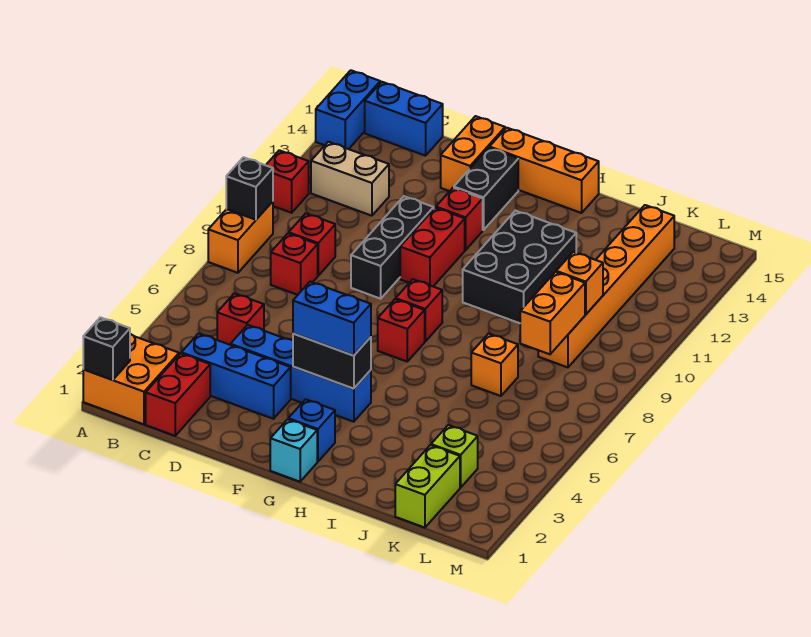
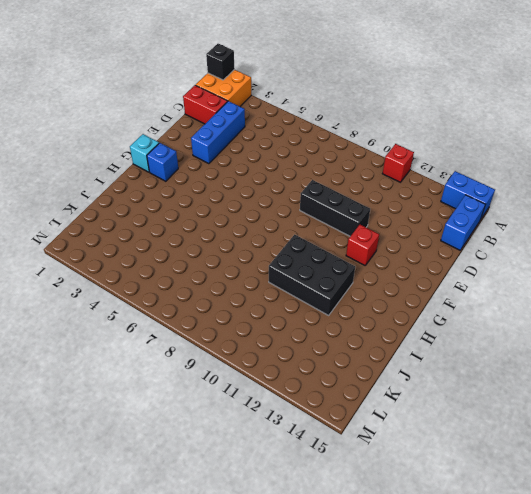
none -> orange 1x2 brick [208,201,273,273]
none -> tan 1x2 brick [311,142,389,216]
none -> red 1x1 brick [217,293,264,345]
none -> red 1x1 brick [271,233,318,295]

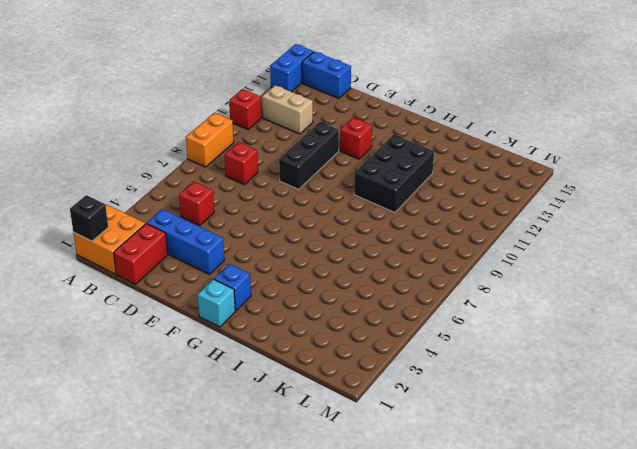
none -> red 1x1 brick [289,213,335,276]
none -> blue 1x4 brick [231,325,371,422]
none -> orange 1x2 brick [441,116,505,191]
none -> red 1x2 brick [400,208,465,286]

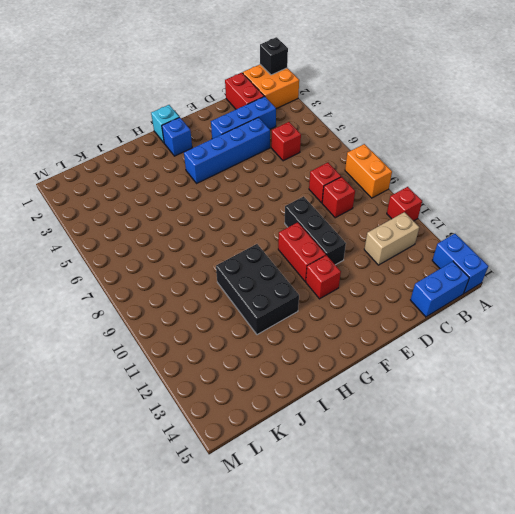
none -> orange 1x2 brick [441,116,505,191]
none -> black 1x2 brick [454,148,518,230]
none -> orange 1x3 brick [490,128,599,213]
none -> red 1x1 brick [378,299,425,361]

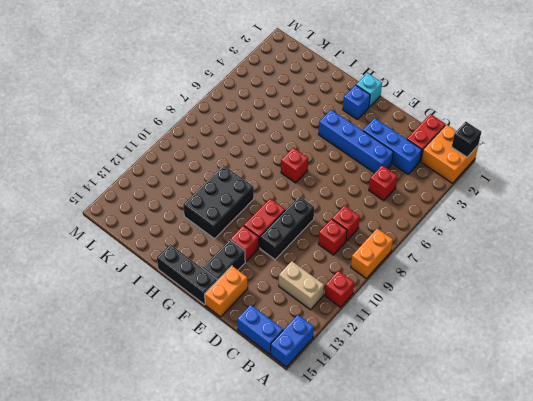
black 1x3 brick [157,244,217,305] -> orange 1x3 brick [490,128,599,213]
none -> red 1x1 brick [396,279,442,341]
none -> orange 1x1 brick [471,334,518,396]
none -> lime 1x2 brick [395,445,460,528]
none -> lime 1x1 brick [431,425,478,488]

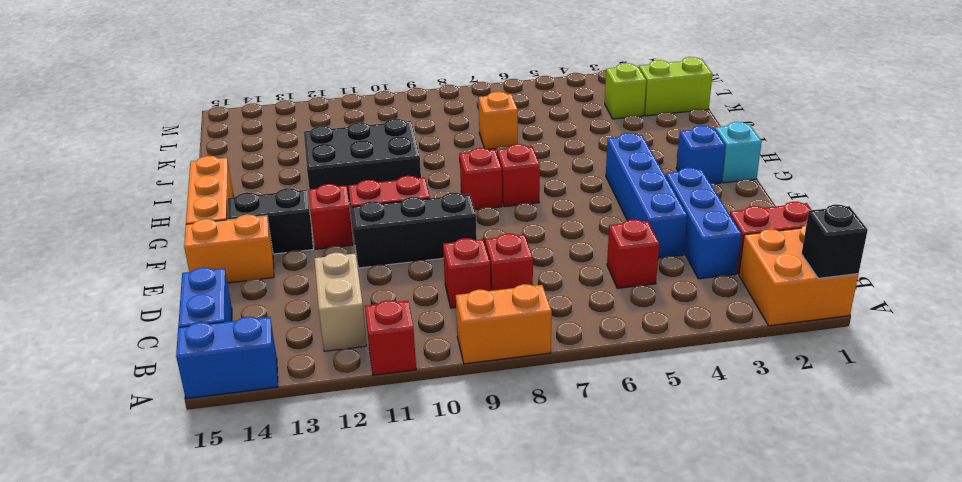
none -> orange 1x6 brick [538,205,674,367]
none -> black 1x1 brick [226,157,273,220]
none -> black 1x2 brick [293,334,371,389]
none -> orange 1x2 brick [520,272,585,354]

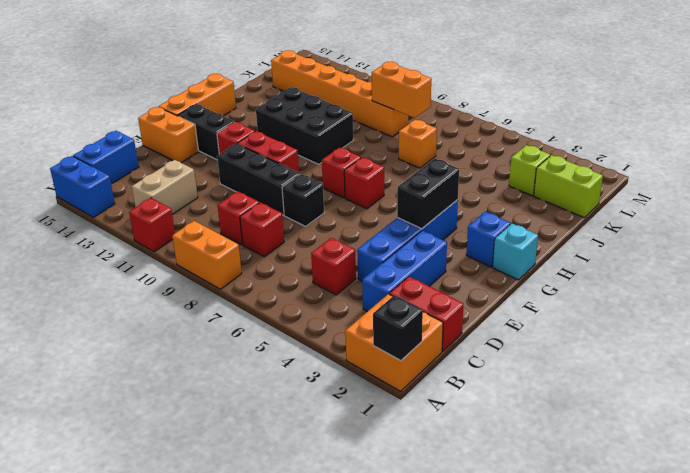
black 1x1 brick [282,174,324,226] -> black 1x1 brick moved to [226,157,273,220]
none -> orange 1x1 brick [556,252,603,314]
none -> blue 1x2 brick [293,282,371,356]

